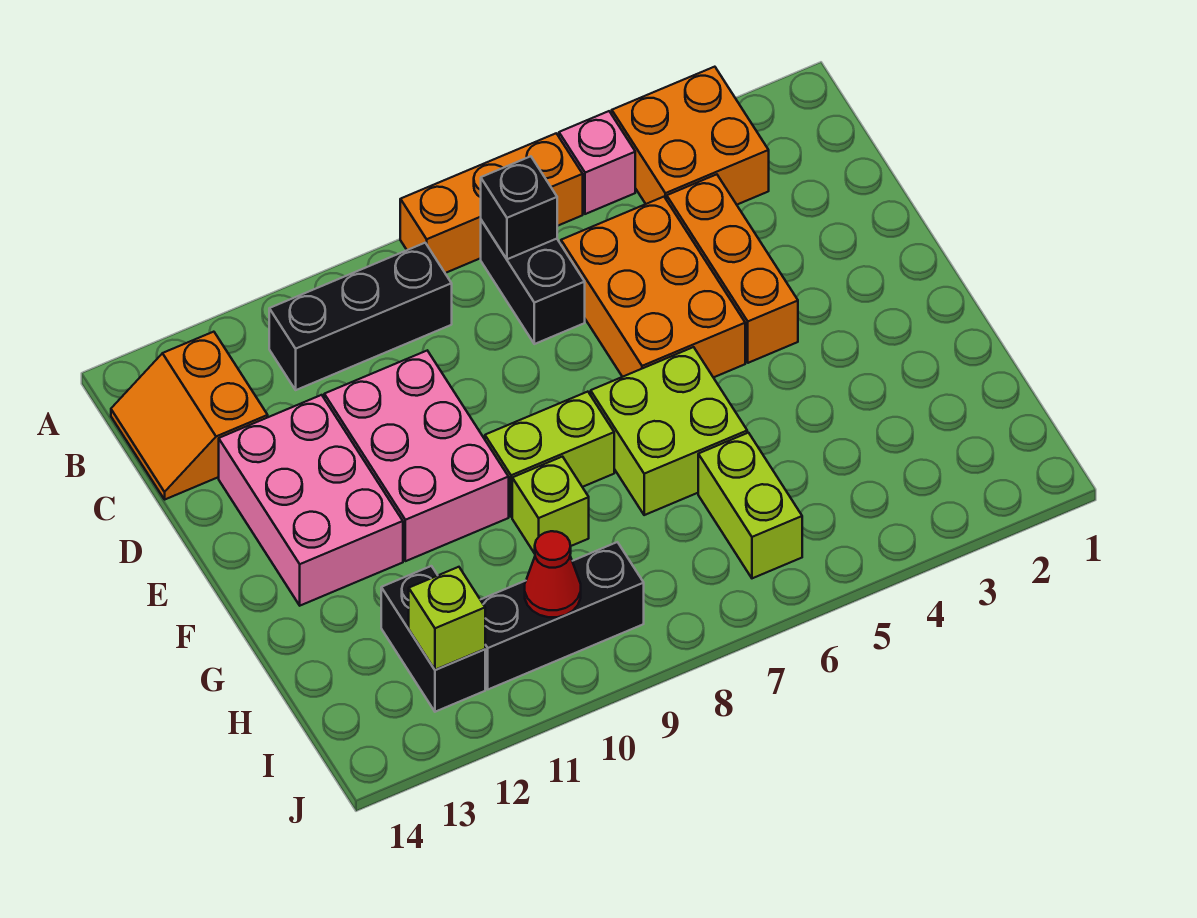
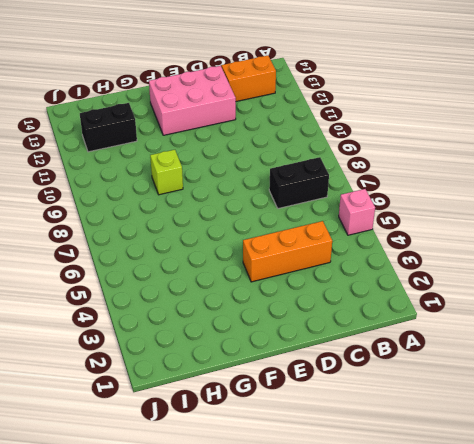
none -> orange 2x2 brick [612,67,769,205]
none -> orange 1x3 brick [400,133,583,273]
none -> black 1x3 brick [269,243,452,390]

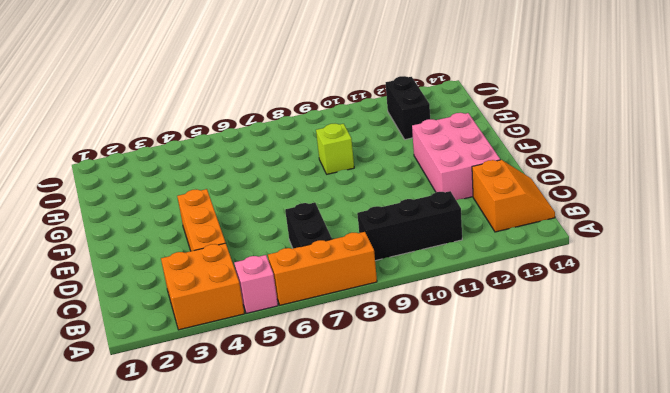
none -> orange 2x3 brick [561,197,745,378]
none -> pink 2x3 brick [324,351,509,561]
none -> lime 2x2 brick [591,347,747,515]

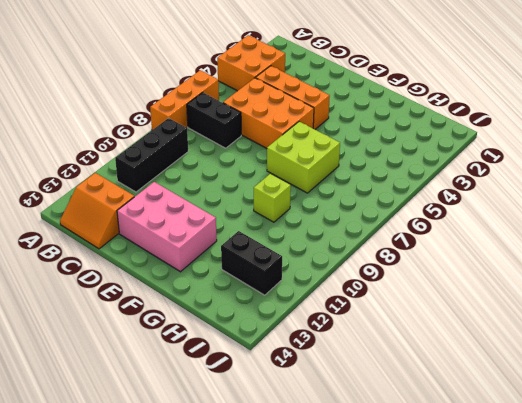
none -> pink 1x1 brick [559,111,635,214]
none -> pink 2x3 brick [324,351,509,561]
none -> lime 1x2 brick [485,392,614,517]

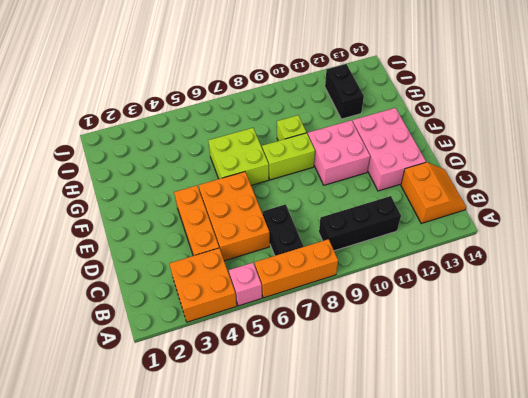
pink 2x2 brick [308,120,370,185] -> pink 2x3 brick [324,351,509,561]
none -> lime 1x2 brick [698,433,802,578]
none -> black 1x3 brick [481,542,644,689]
none -> black 1x1 brick [481,156,557,259]

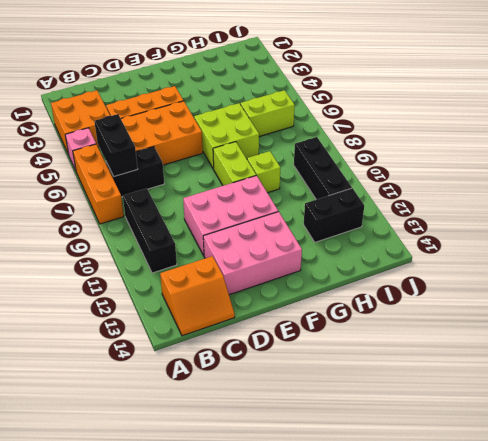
black 1x2 brick [94,114,138,176] -> black 1x1 brick [481,156,557,259]
none -> red 1x1 cone [525,531,581,617]
none -> lime 1x1 brick [409,567,485,670]

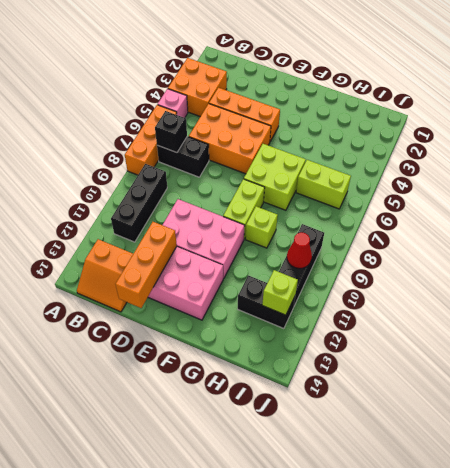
orange 1x3 brick [115,222,177,308] -> none

